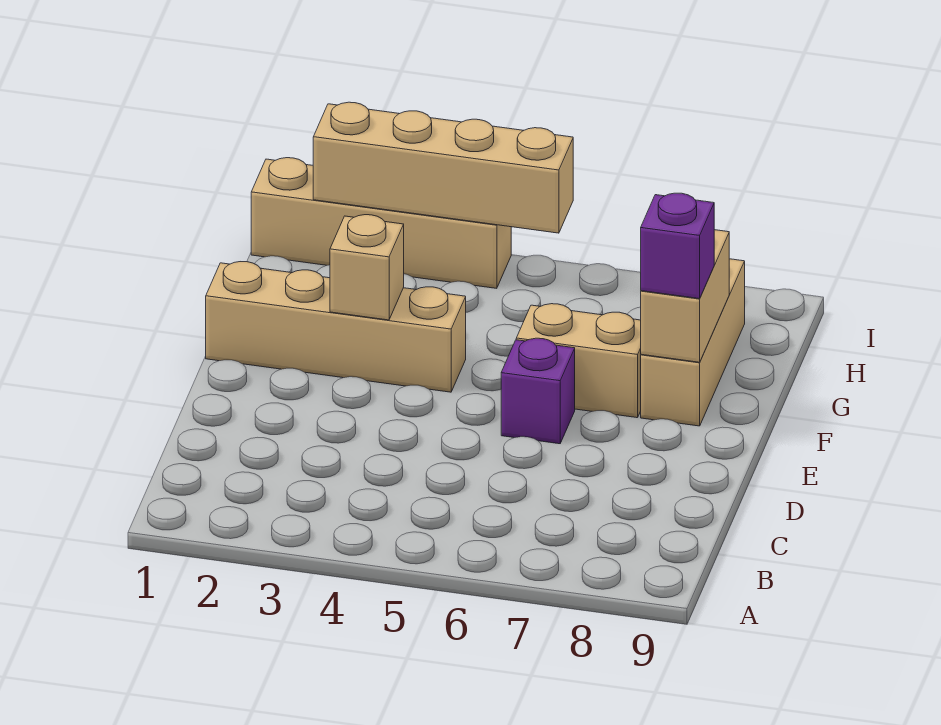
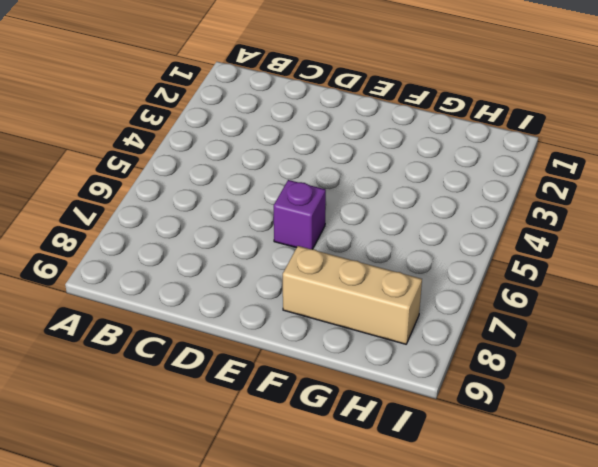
none -> tan 1x4 brick [206,262,466,392]
none -> tan 1x2 brick [516,304,641,418]

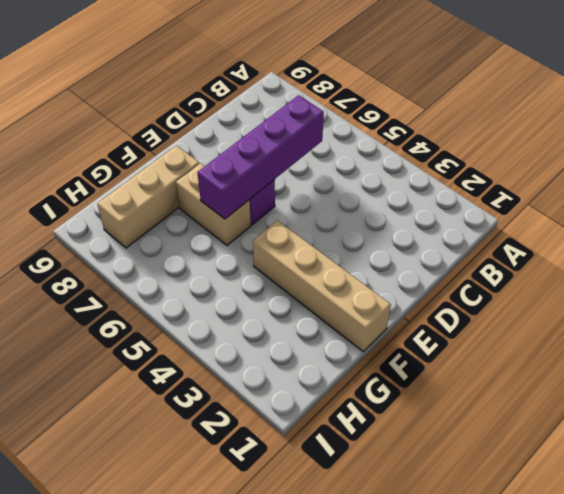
purple 1x4 brick [197,95,324,219] -> none
none -> tan 1x4 brick [251,158,511,288]
none -> tan 1x1 brick [330,215,404,320]

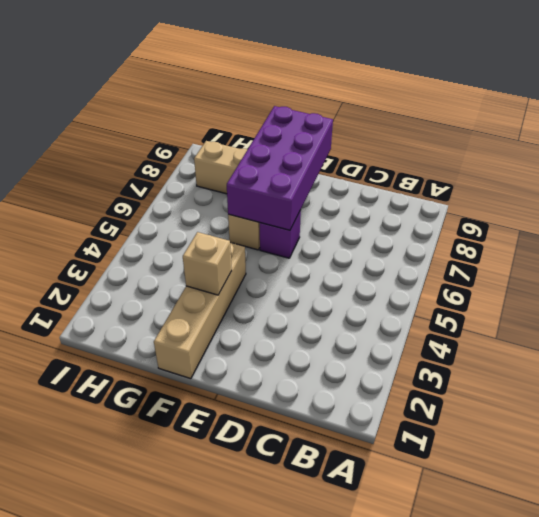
purple 2x4 brick [227,106,333,230] -> tan 1x2 brick [641,230,729,362]
none -> tan 1x4 brick [251,158,511,288]
none -> tan 1x4 brick [313,102,573,233]

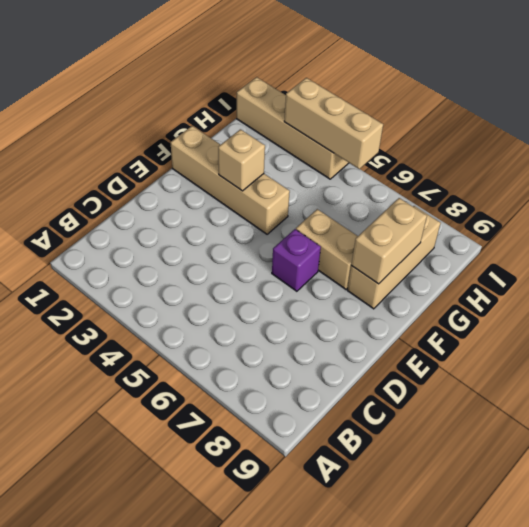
tan 1x3 brick [284,78,383,169] -> tan 1x4 brick [313,102,573,233]
none -> purple 1x1 brick [641,193,714,299]

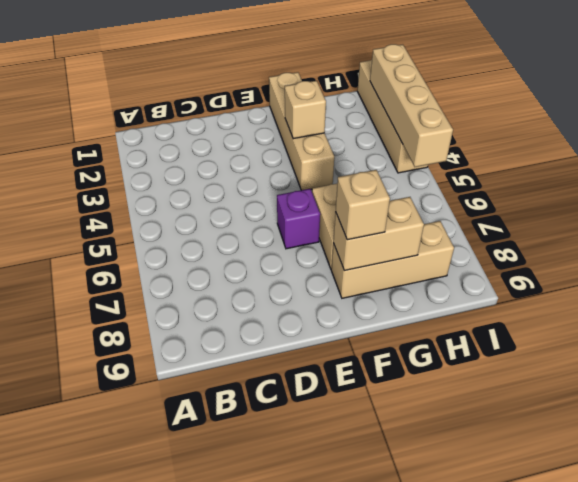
tan 1x1 brick [336,170,390,240] -> purple 1x1 brick [641,193,714,299]

